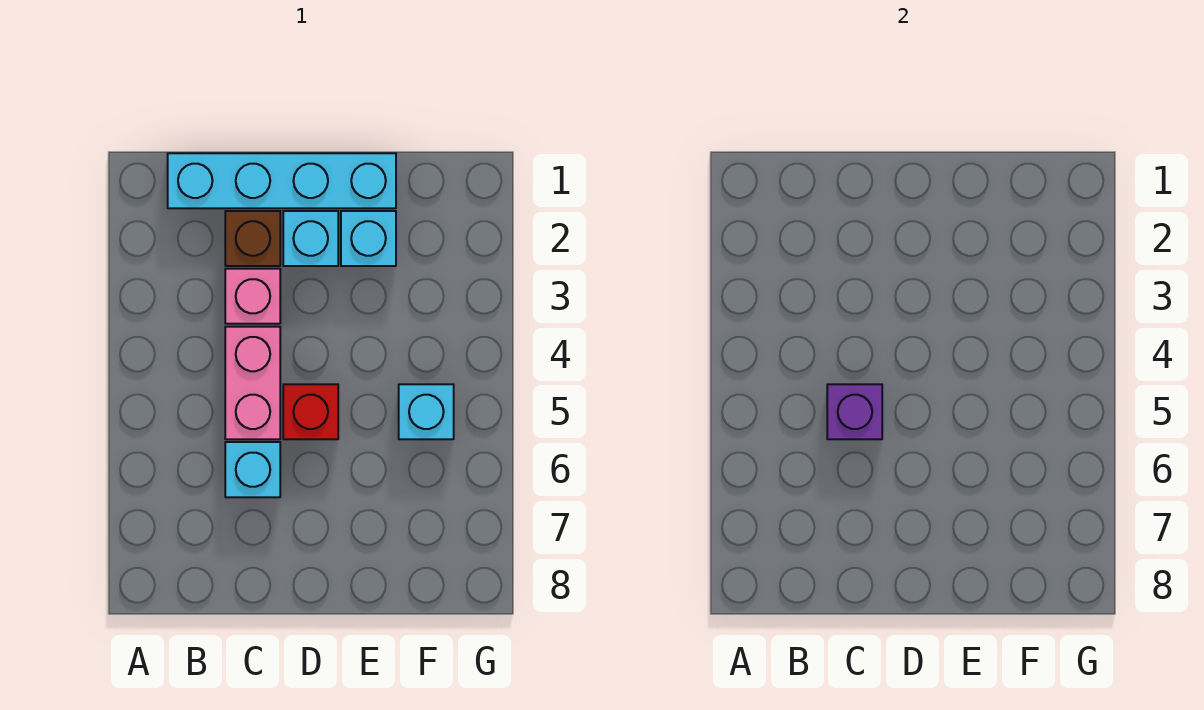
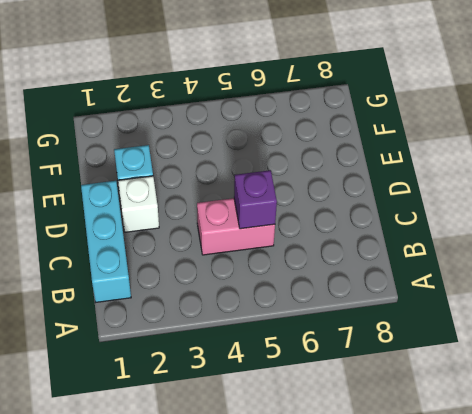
cyan 1x3 brick [81,181,131,302] -> cyan 1x4 brick [168,153,396,208]
white 1x1 brick [118,176,159,232] -> cyan 1x1 brick [283,211,338,266]
none -> brown 1x1 brick [225,211,280,266]
none -> pink 1x1 brick [225,269,280,324]

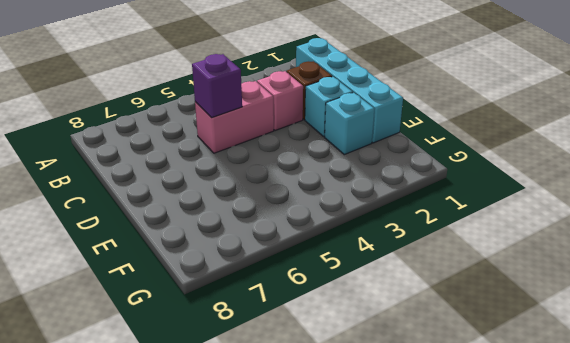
none -> cyan 1x1 brick [225,442,280,497]
none -> red 1x1 brick [283,384,338,439]

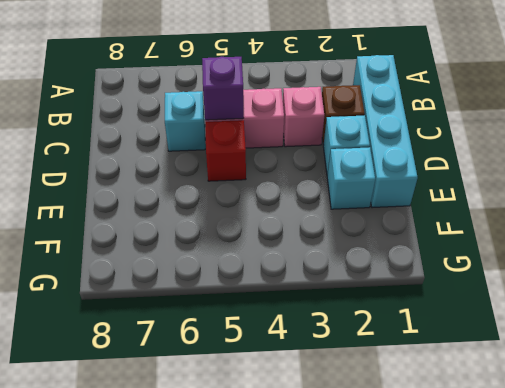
none -> cyan 1x1 brick [399,384,454,439]

